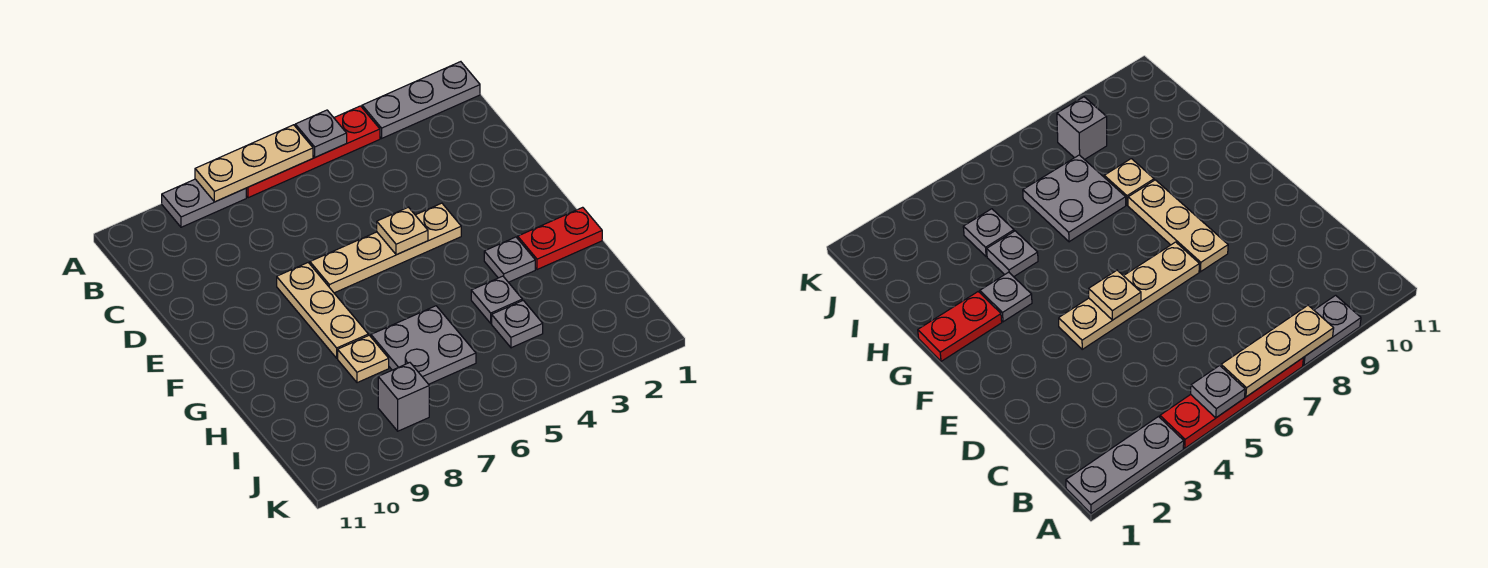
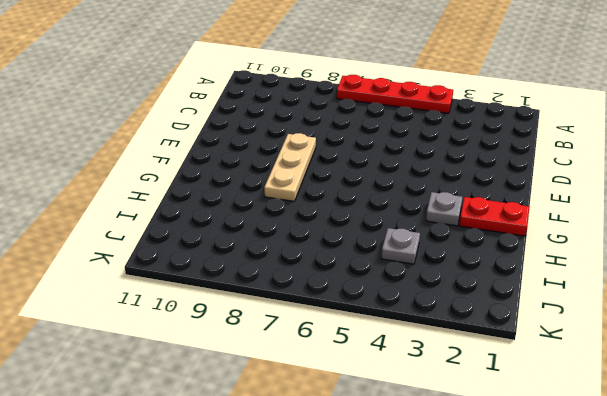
none -> grey 1x3 plate [362,62,480,138]
none -> grey 1x2 plate [162,179,246,227]
none -> tan 1x4 plate [310,203,461,293]

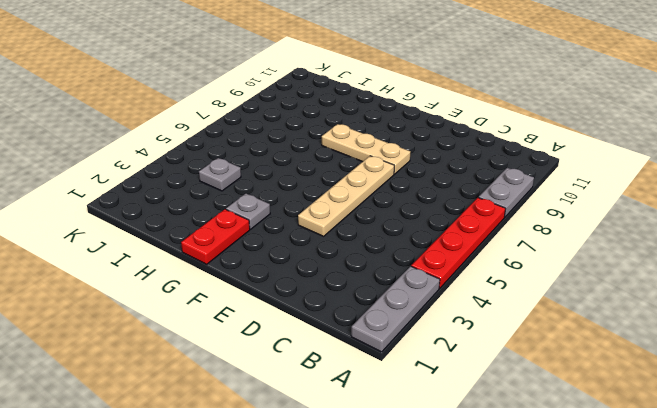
none -> grey 1x1 plate [471,276,522,323]
none -> grey 2x2 plate [371,306,476,384]
none -> tan 1x1 plate [338,335,389,383]

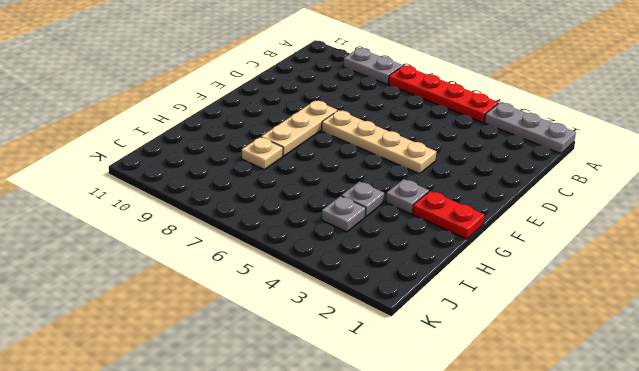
none -> grey 2x2 plate [371,306,476,384]
none -> grey 1x1 brick [378,363,429,431]
none -> grey 1x1 plate [295,110,347,157]

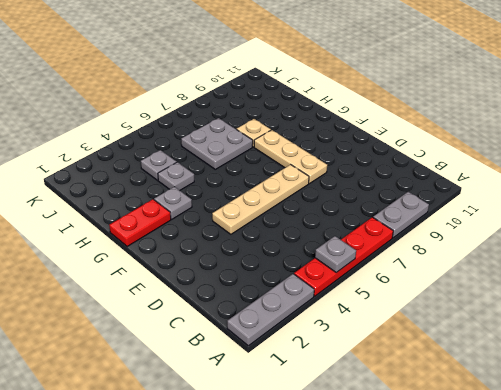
none -> grey 1x1 brick [378,363,429,431]
none -> tan 1x3 plate [195,125,313,202]
none -> tan 1x1 plate [377,207,428,255]

